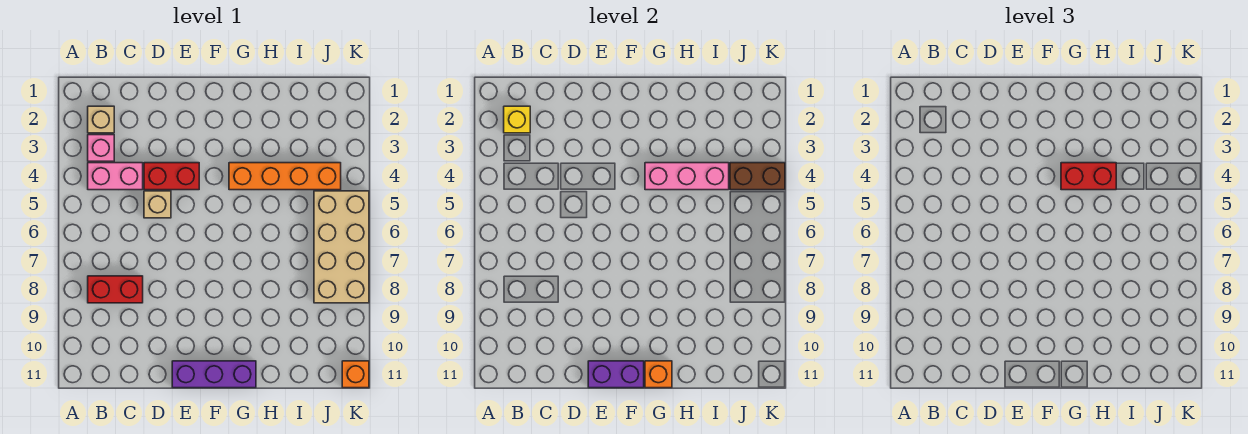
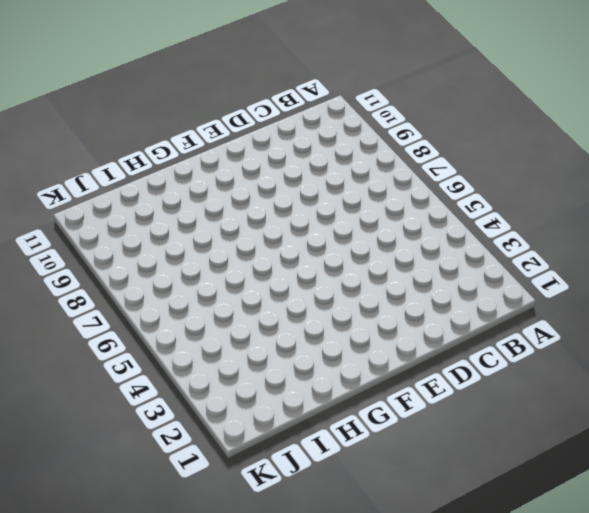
none -> tan 1x1 brick [88,106,114,133]
none -> pink 1x1 brick [88,135,114,161]
none -> pink 1x2 brick [88,163,143,190]

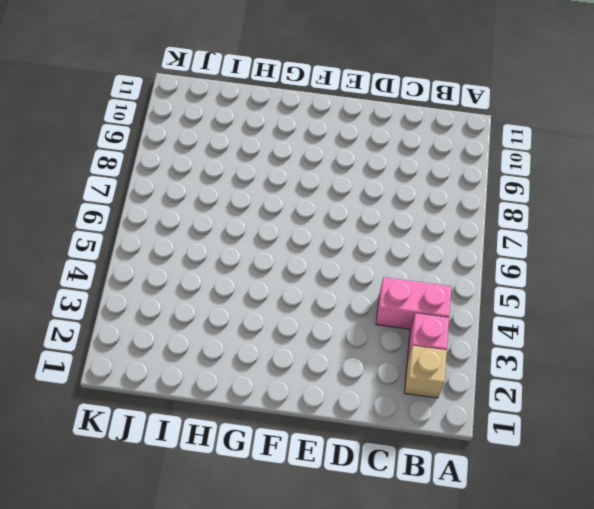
none -> red 1x2 brick [88,276,143,303]
none -> red 1x2 brick [144,163,199,190]
none -> tan 1x1 brick [144,191,171,218]

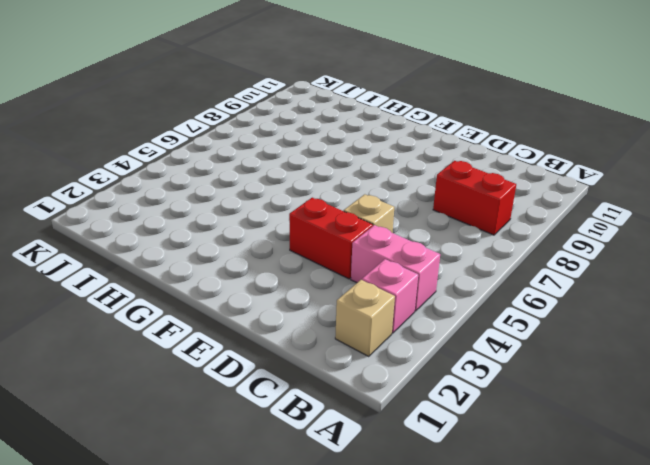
none -> purple 1x3 brick [172,361,256,388]
none -> orange 1x4 brick [229,163,341,190]
none -> tan 2x4 brick [314,191,369,303]

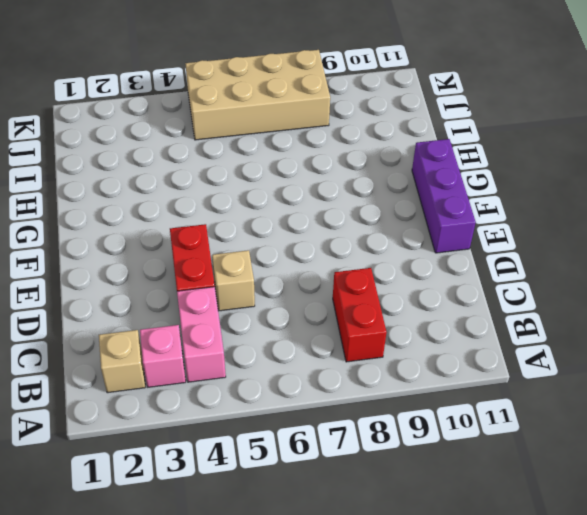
none -> orange 1x4 brick [229,163,341,190]
none -> orange 1x1 brick [342,361,369,388]
none -> yellow 1x1 brick [504,106,530,133]

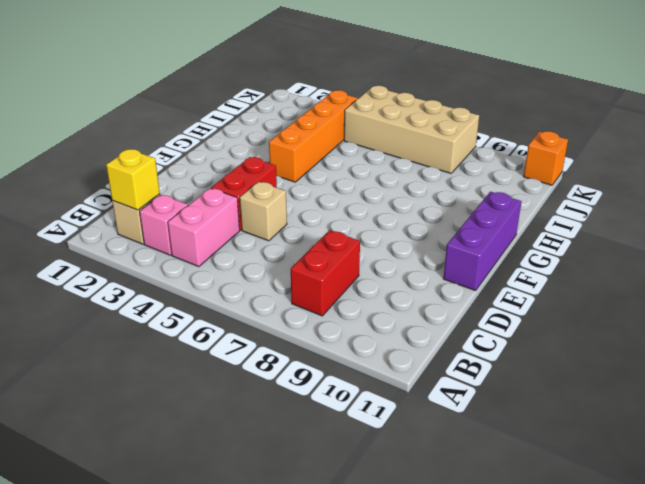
none -> purple 1x2 brick [588,361,644,388]
none -> pink 1x3 brick [645,163,729,190]
none -> orange 1x1 brick [645,361,672,388]

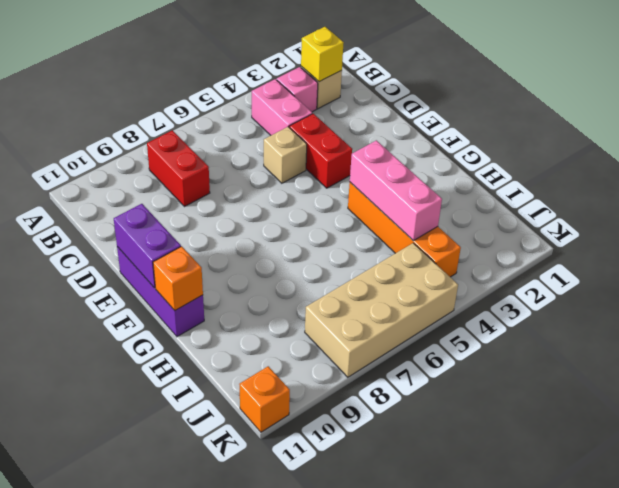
none -> brown 1x2 brick [730,163,785,190]
none -> red 1x2 brick [1061,163,1116,190]

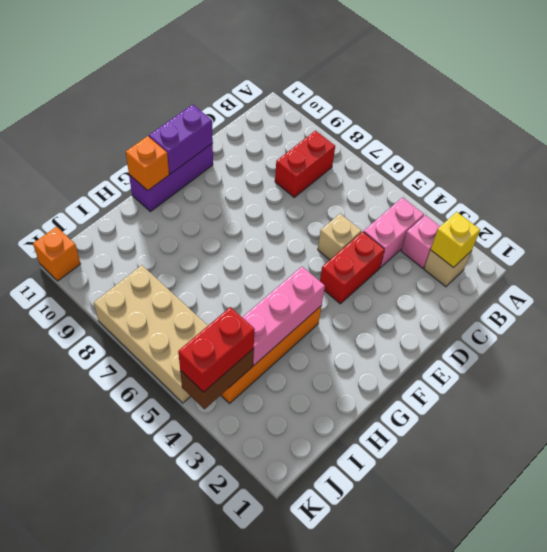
red 1x2 brick [178,307,255,392] -> red 1x2 brick moved to [1061,163,1116,190]

